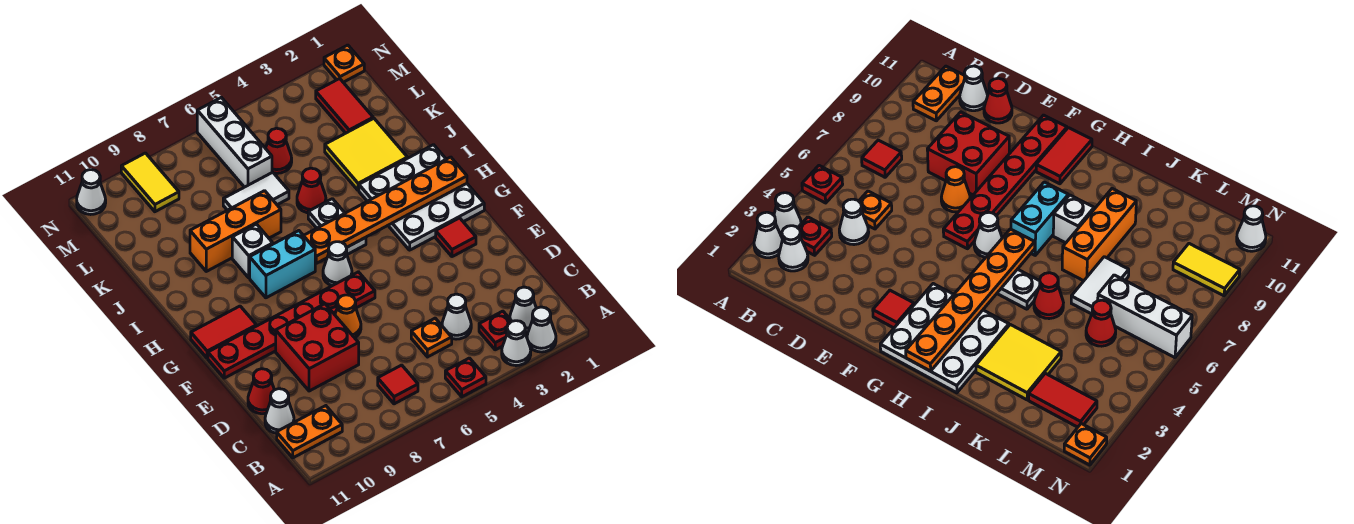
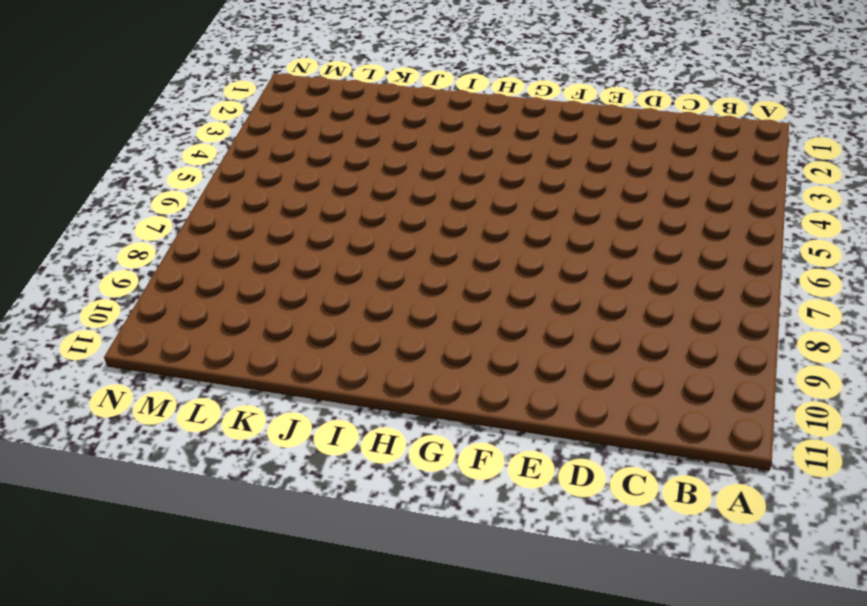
none -> white 1x1 cone [527,307,556,352]
none -> white 1x1 cone [502,321,531,366]
none -> red 1x1 plate [445,358,486,397]
none -> white 1x1 cone [510,287,536,332]

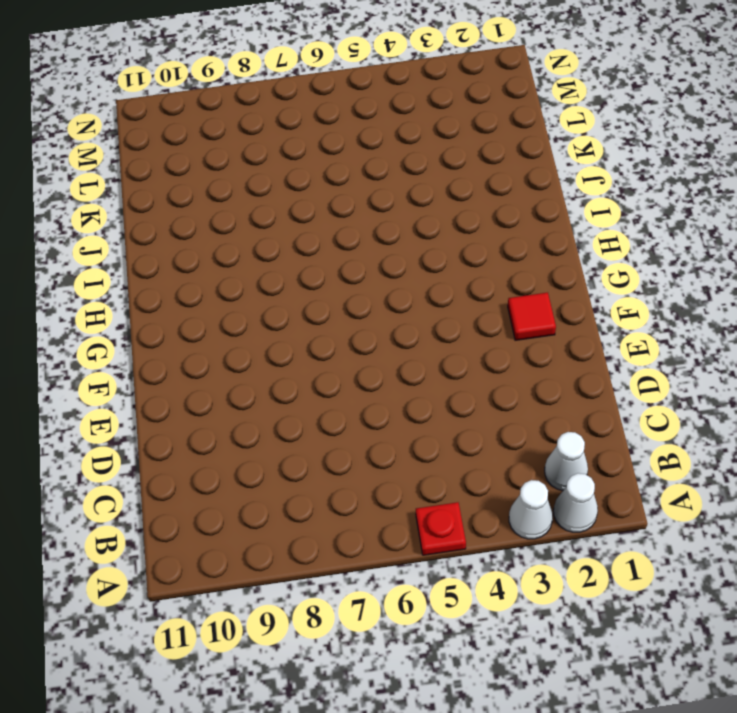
none -> red 1x1 plate [479,311,512,350]
none -> red 1x1 tile [378,365,418,404]
none -> orange 1x2 plate [277,406,342,458]
none -> white 1x1 cone [442,294,471,339]

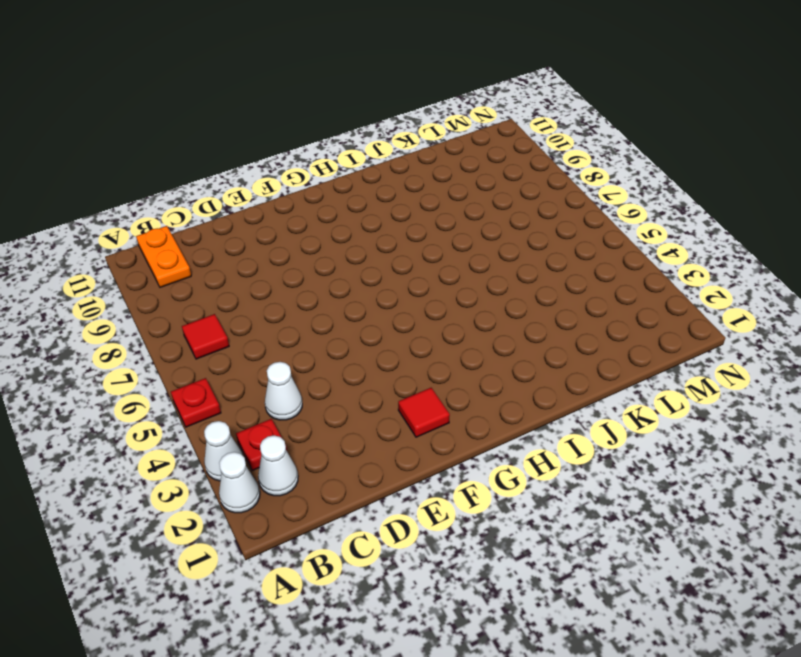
none -> orange 1x1 plate [411,318,452,357]
none -> white 1x1 cone [265,389,294,433]
none -> red 2x2 brick [276,304,359,391]
none -> red 1x1 cone [248,369,274,414]

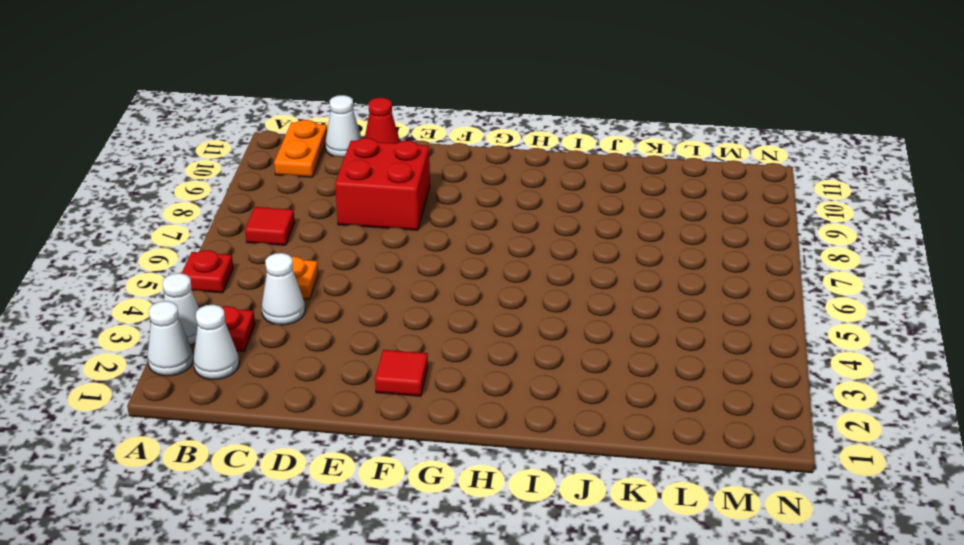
none -> orange 1x1 cone [335,295,361,338]
none -> red 1x6 plate [208,272,375,378]
none -> white 3x3 plate [359,145,484,250]
none -> white 1x1 cone [323,242,352,286]

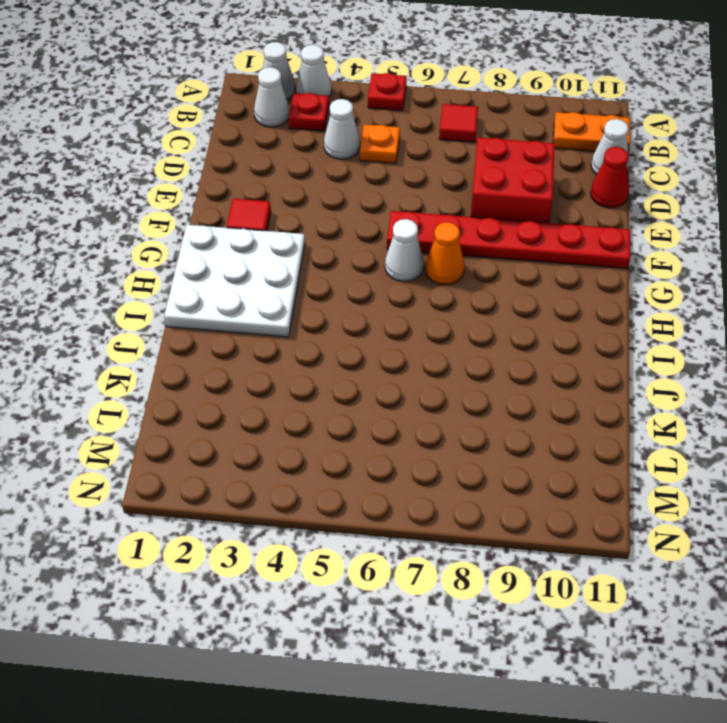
orange 1x1 cone [425,222,465,285] -> orange 1x1 cone moved to [335,295,361,338]
none -> red 1x2 tile [191,306,257,358]
none -> white 1x2 plate [308,199,366,255]
none -> cyan 1x2 brick [250,231,315,298]
none -> white 1x1 brick [232,224,273,278]

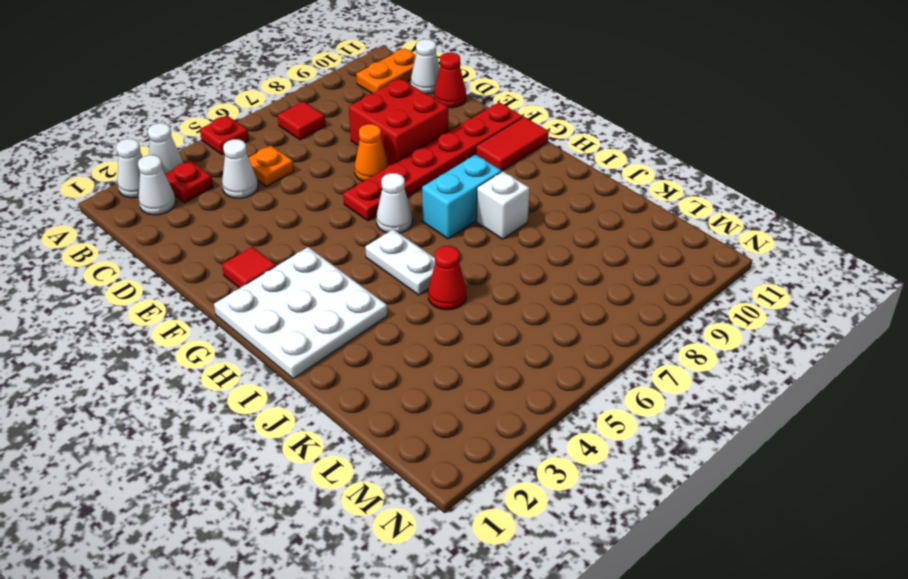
none -> yellow 2x2 tile [325,118,408,191]
none -> orange 1x3 brick [190,191,281,271]
none -> white 1x2 tile [223,172,289,210]
none -> red 1x2 tile [316,78,373,133]

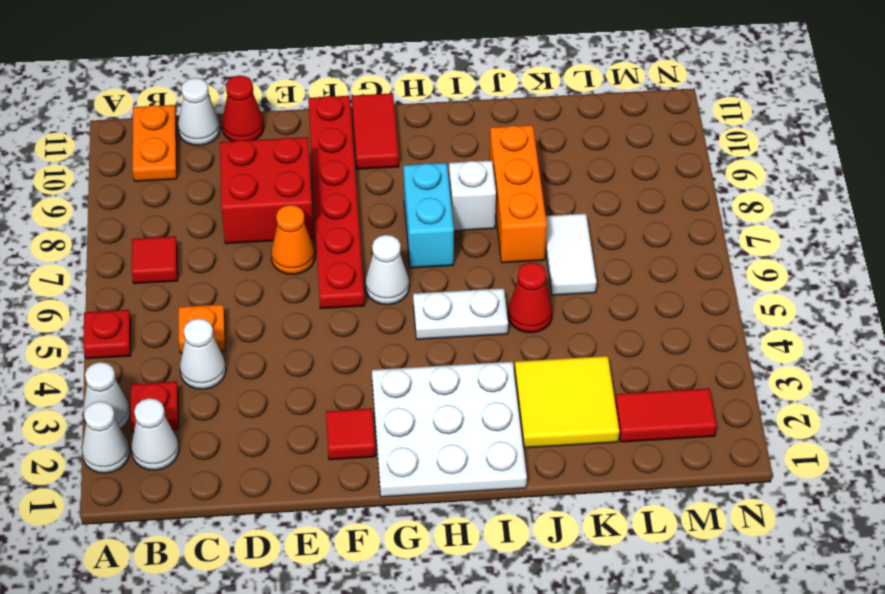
none -> red 1x1 cone [265,128,292,173]
none -> white 1x3 brick [197,97,272,187]
none -> yellow 1x2 tile [121,153,179,212]
none -> orange 1x1 plate [324,45,364,82]

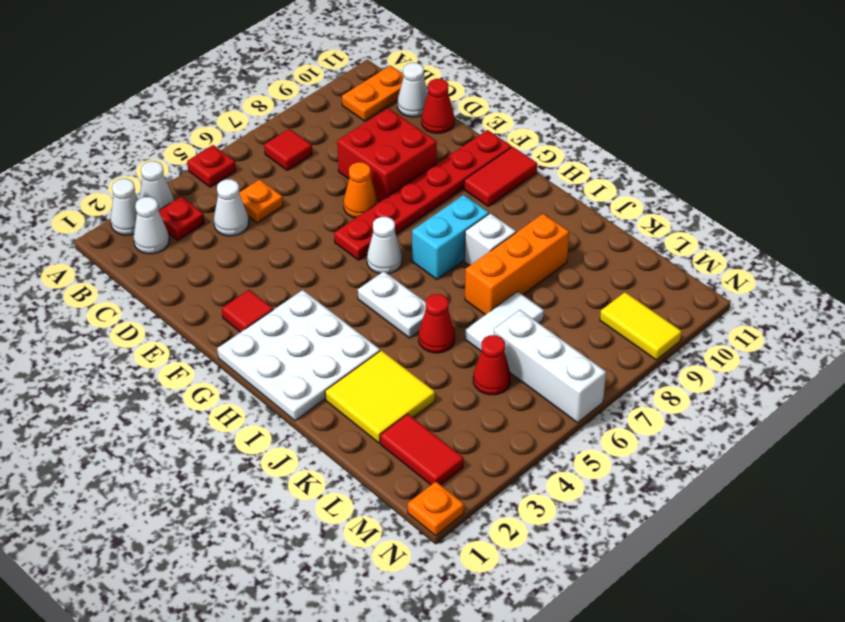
none -> white 1x1 cone [77,170,106,215]
none -> orange 1x6 plate [303,157,467,263]

